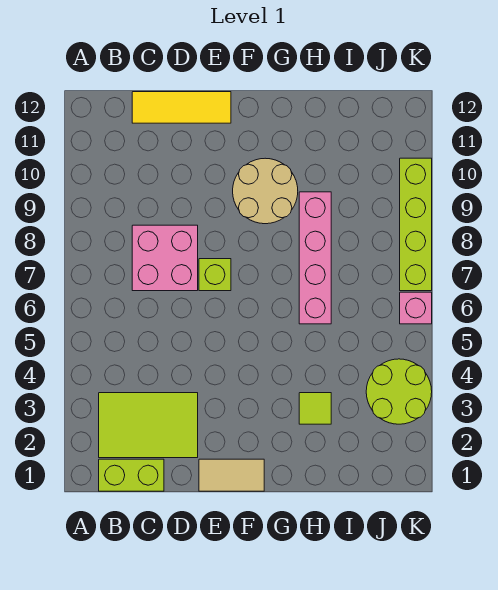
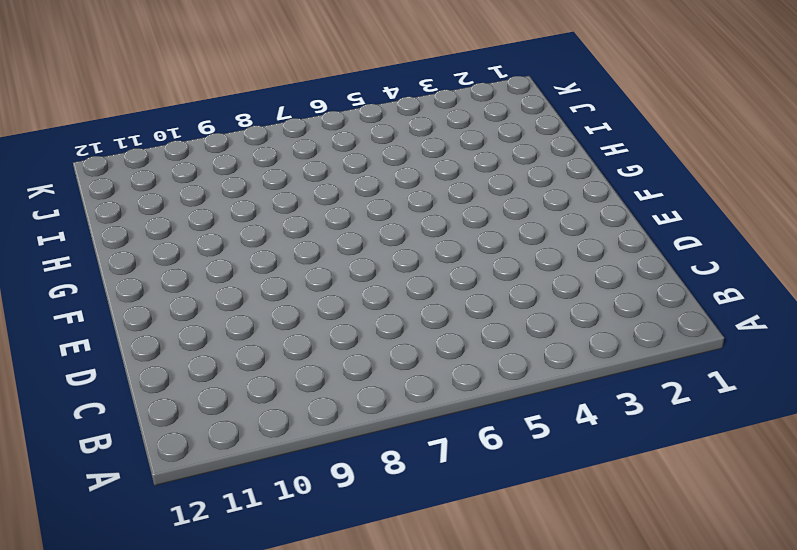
none -> lime 1x2 brick [99,459,164,491]
none -> lime 2x3 tile [99,393,198,458]
none -> pink 2x2 brick [132,225,198,291]

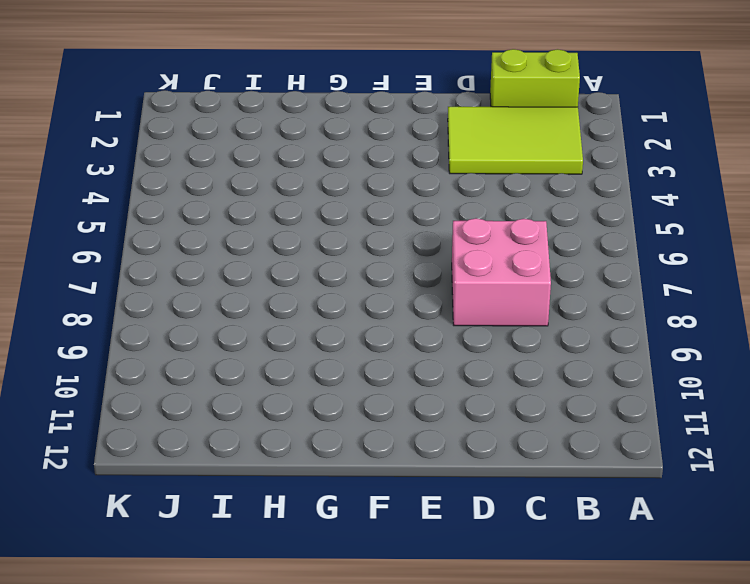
none -> yellow 1x3 tile [132,92,231,123]
none -> tan 1x2 tile [199,459,264,491]
none -> lime 1x1 brick [199,259,231,291]

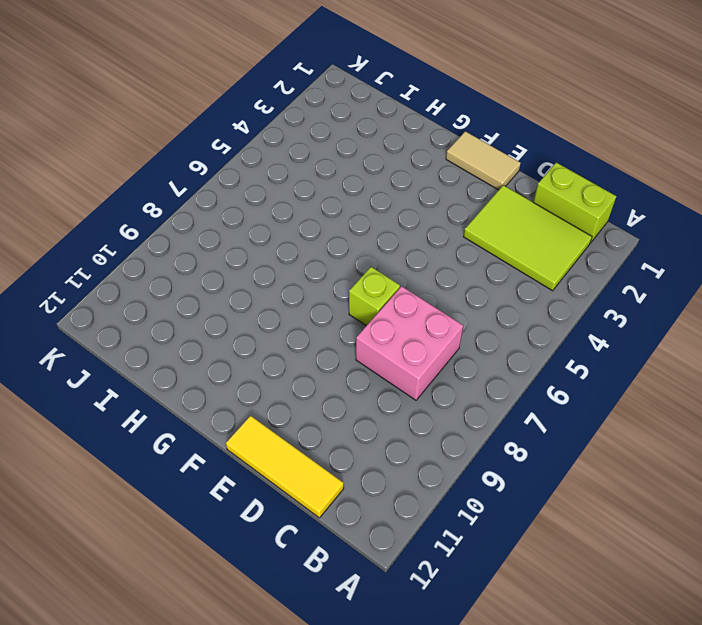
none -> tan 2x2 round brick [233,158,298,224]
none -> lime 1x1 tile [299,393,331,424]
none -> pink 1x4 brick [299,192,331,324]

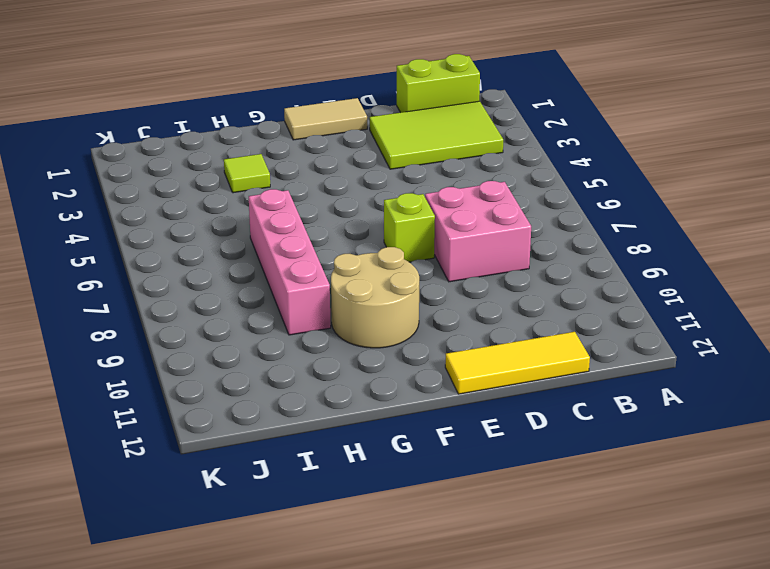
none -> lime 2x2 round brick [366,359,432,424]
none -> pink 1x1 brick [400,292,432,324]
none -> lime 1x4 brick [400,158,432,291]

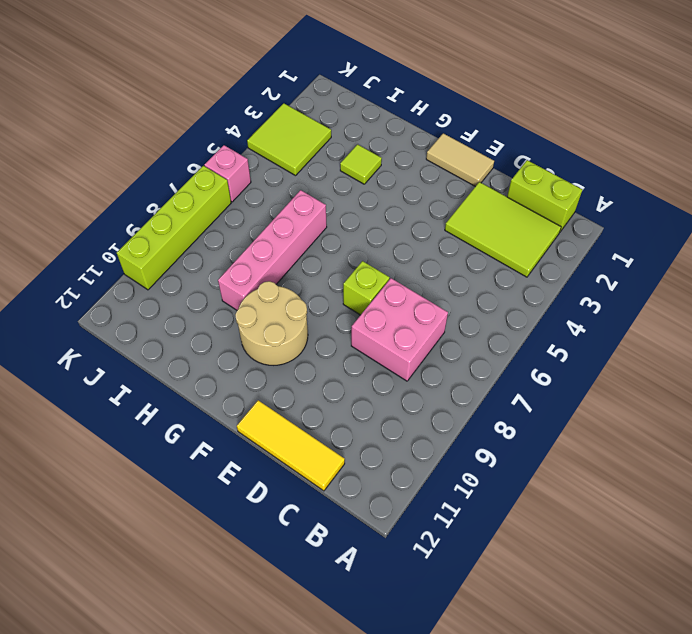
lime 2x2 tile [247,103,331,176] -> lime 2x2 round brick [366,359,432,424]

